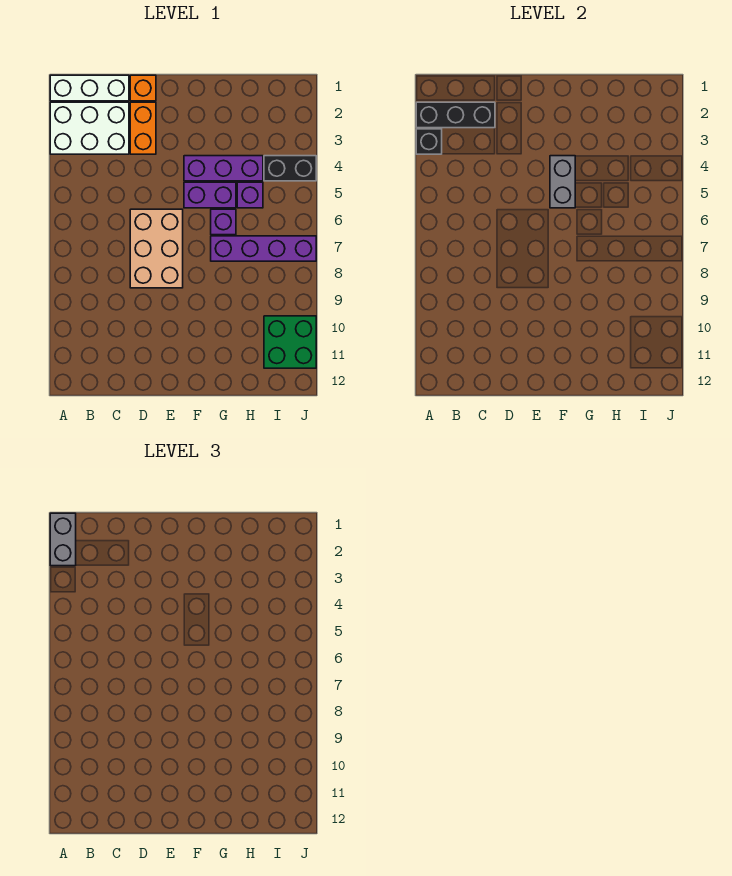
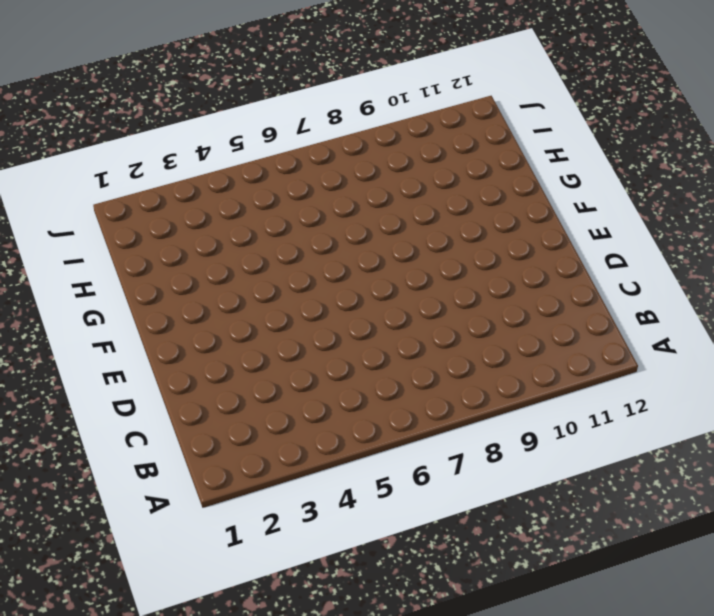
none -> white 1x3 brick [50,75,129,101]
none -> white 2x3 brick [50,102,129,154]
none -> orange 1x1 brick [130,75,156,101]

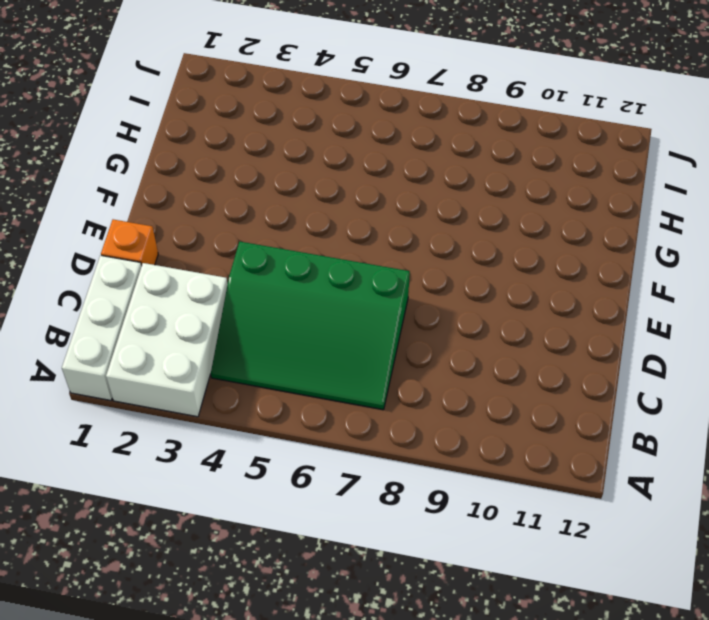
green 3x4 slope [211,242,410,410] -> tan 2x3 brick [130,209,183,288]
none -> orange 1x2 brick [130,102,156,154]
none -> purple 1x3 brick [184,156,263,181]
none -> purple 1x2 brick [184,182,236,208]

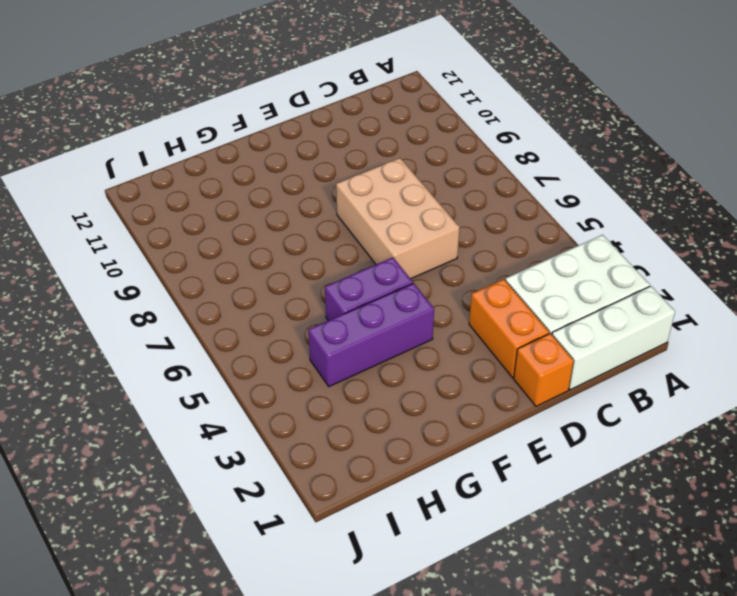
none -> purple 1x1 brick [211,209,236,235]
none -> purple 1x4 brick [211,236,316,261]
none -> purple 1x1 brick [237,182,263,208]

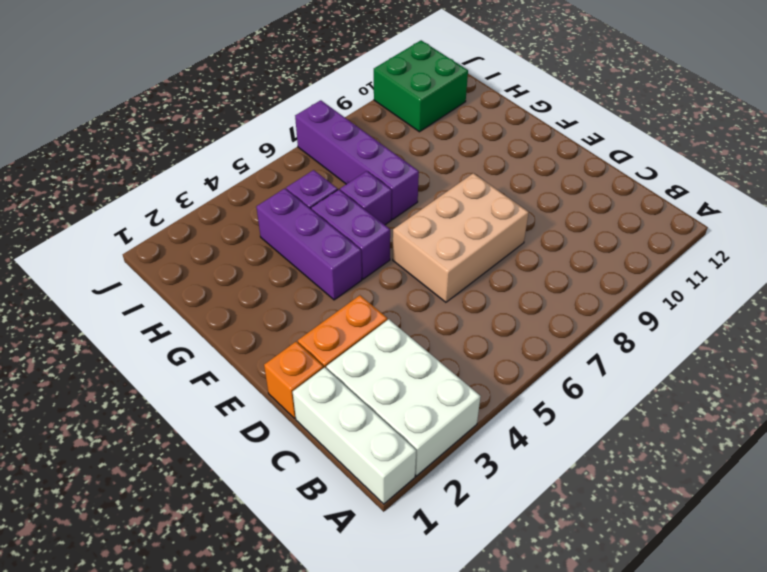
none -> black 1x2 brick [264,156,316,181]
none -> black 1x3 brick [416,102,495,128]
none -> black 1x1 brick [416,129,442,154]

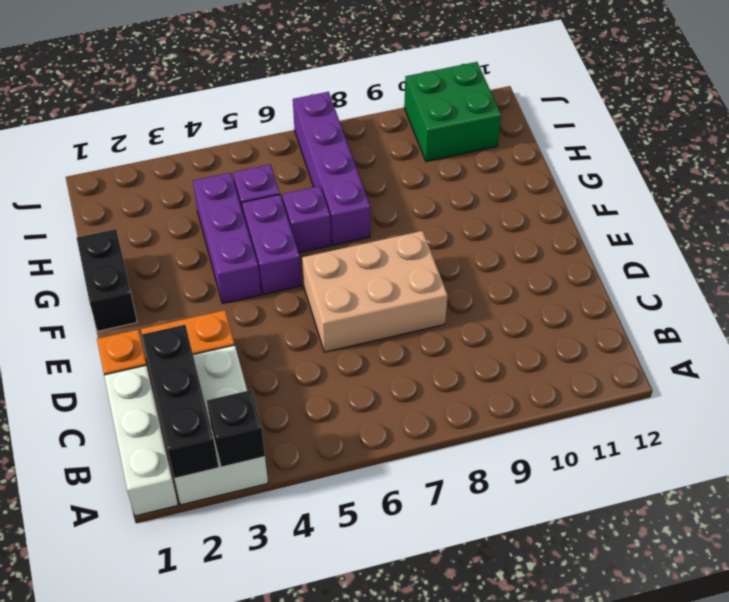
black 1x2 brick [77,229,137,331] -> black 1x2 brick moved to [264,156,316,181]
none -> grey 1x2 brick [550,156,575,208]
none -> grey 1x2 brick [50,513,76,566]

